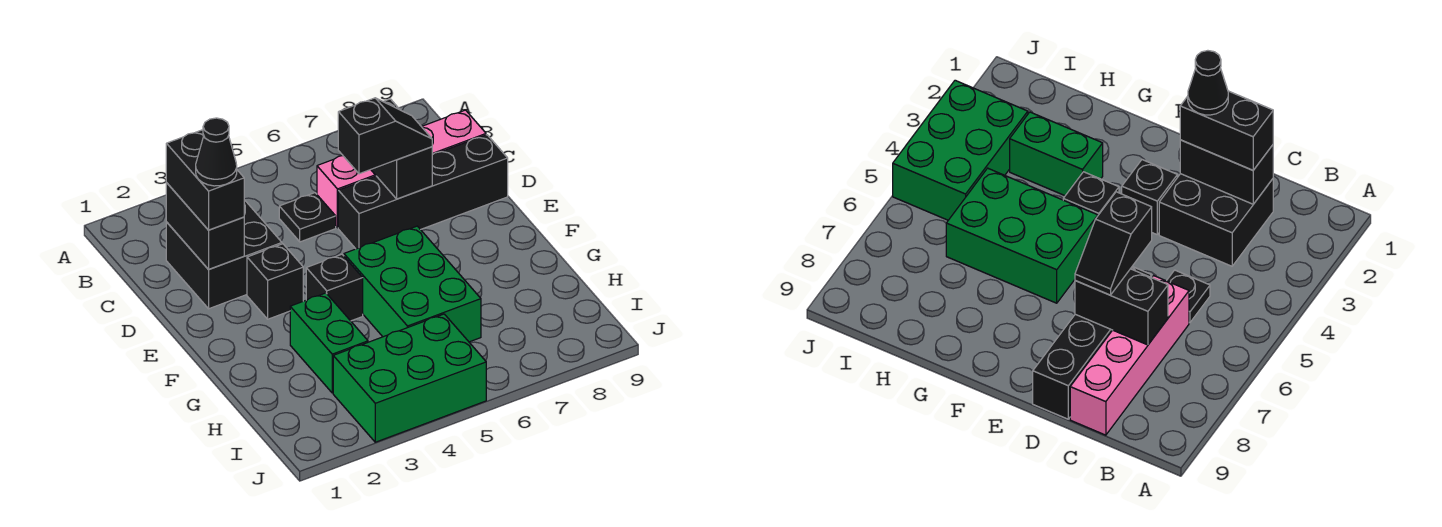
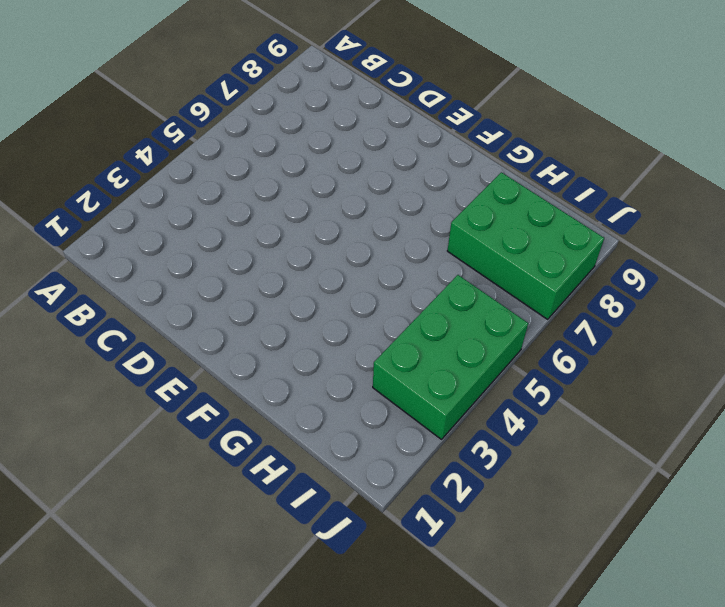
green 2x3 brick [447,172,604,319] -> green 2x3 brick moved to [344,226,481,342]
none -> black 2x2 brick [166,200,282,309]
none -> black 1x1 plate [279,193,336,242]
none -> pink 1x4 brick [317,110,486,228]

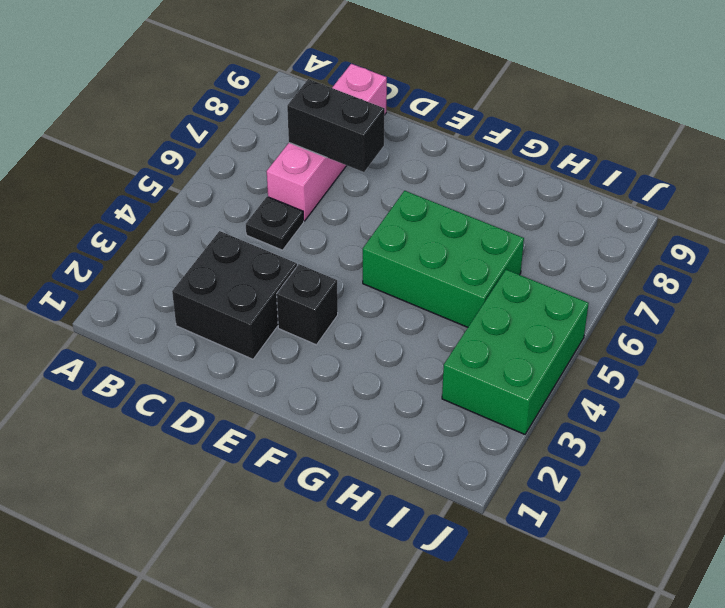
none -> black 1x4 brick [338,135,508,249]
none -> black 1x1 brick [306,254,363,321]
none -> green 1x2 brick [290,293,368,393]

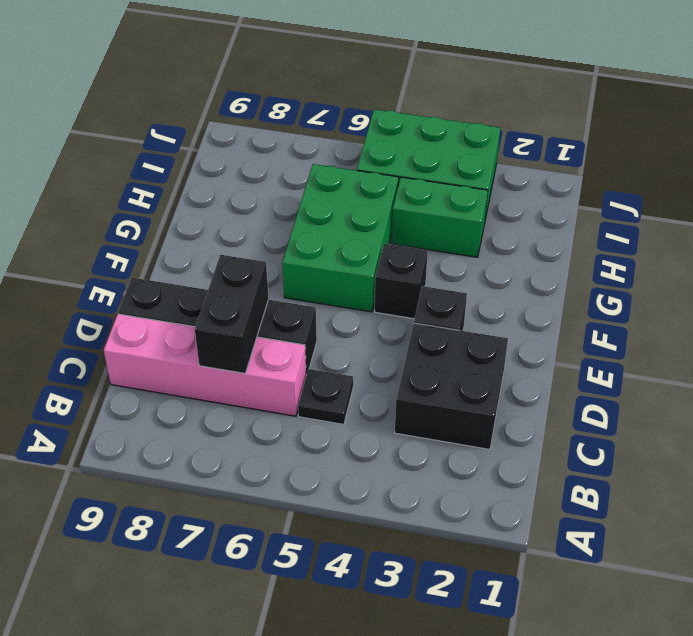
green 1x2 brick [392,177,488,257] -> green 1x2 brick turned to [290,293,368,393]
none -> black 1x2 brick [166,183,244,269]
none -> black 1x2 brick [166,130,244,230]
none -> black 1x2 slope [338,98,432,174]

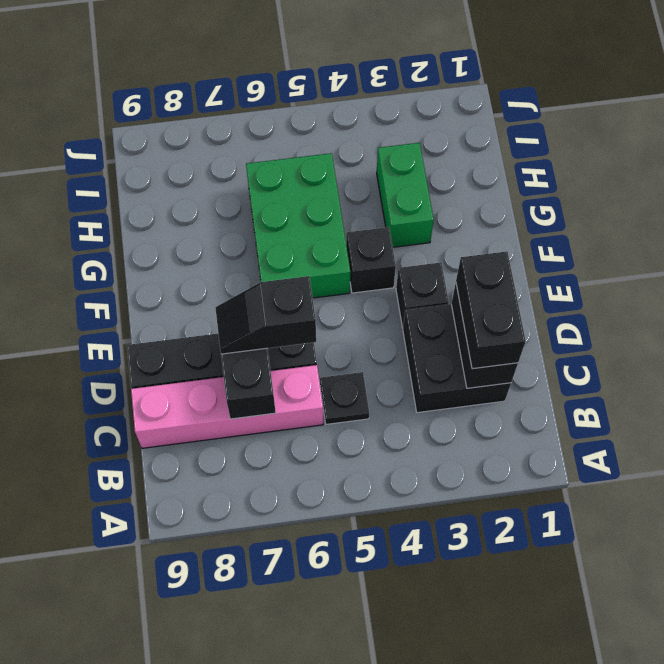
none -> green 2x3 brick [333,314,486,442]
none -> black 1x1 cone [196,118,237,186]

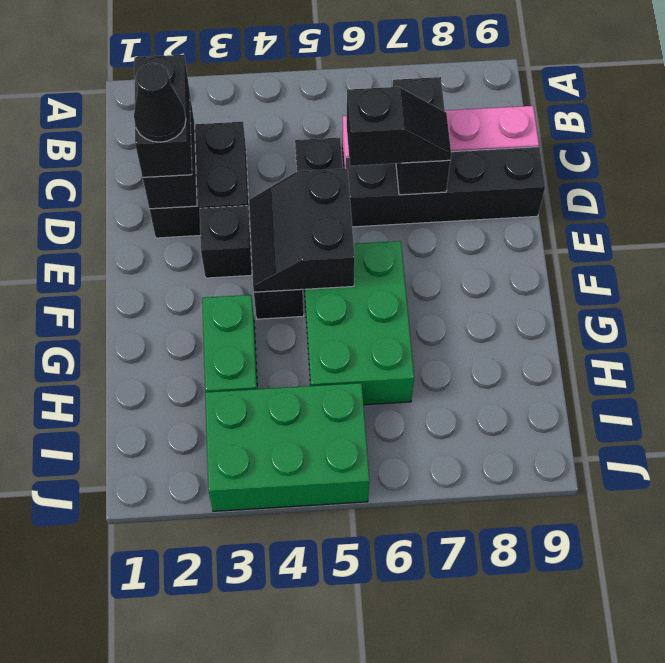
black 2x2 slope [249,169,355,292] -> none

